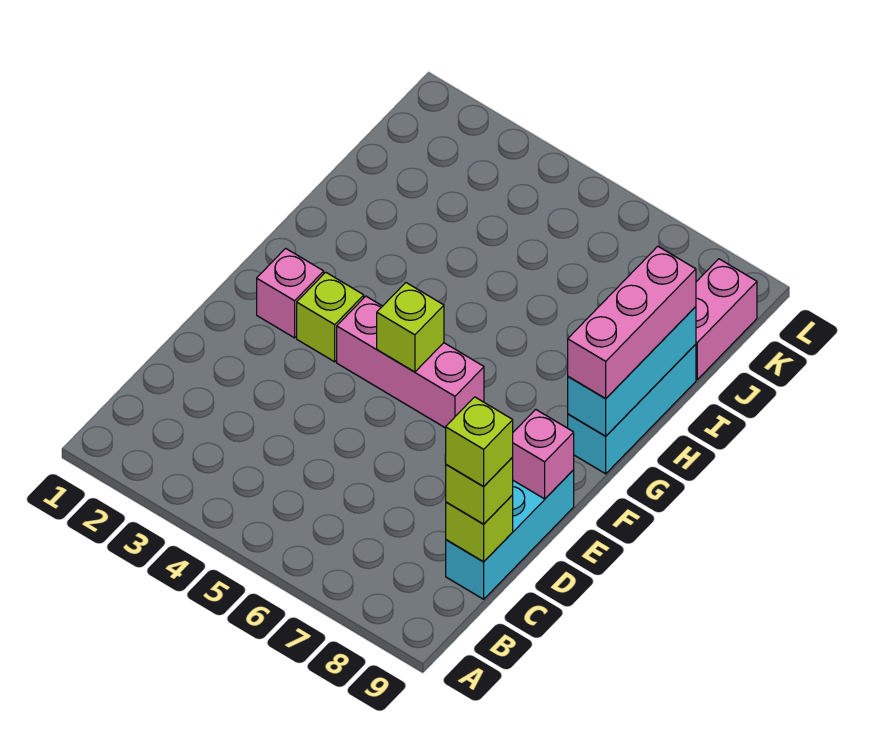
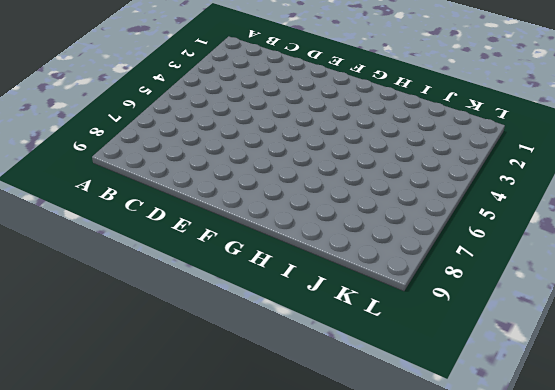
none -> cyan 1x3 brick [446,470,574,599]
none -> pink 1x1 brick [257,248,324,338]
none -> lime 1x1 brick [297,272,364,362]

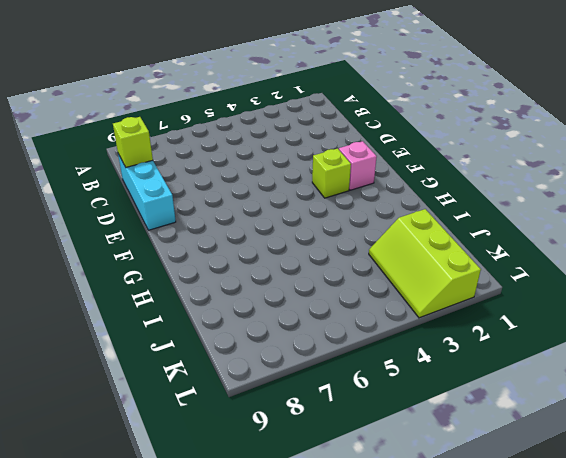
lime 2x3 slope [369,209,481,318] -> none
none -> pink 1x3 brick [337,296,484,428]
none -> cyan 1x3 brick [568,344,696,474]
none -> pink 1x2 brick [696,259,757,379]

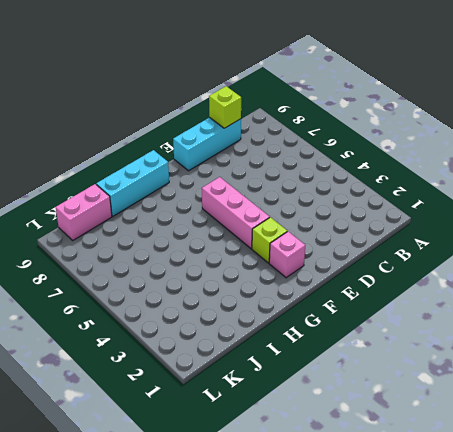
none -> pink 1x1 brick [513,409,574,499]
none -> lime 1x1 brick [377,283,444,372]
none -> cyan 1x3 brick [568,307,696,436]

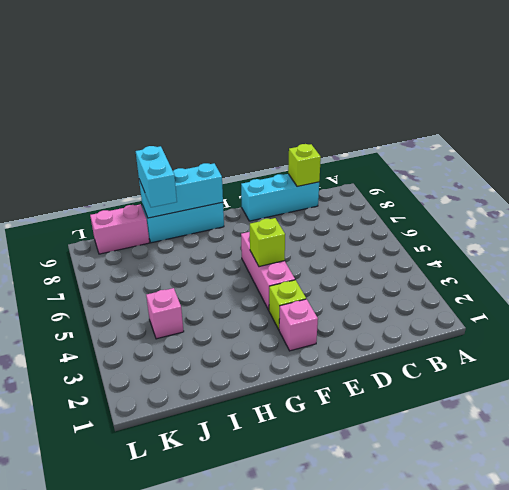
cyan 1x2 brick [136,146,177,207] -> pink 1x3 brick [568,246,696,399]
pink 1x1 brick [146,288,184,339] -> pink 1x1 brick moved to [513,409,574,499]
none -> lime 1x1 brick [446,457,513,524]
none -> lime 1x1 brick [446,397,513,487]

